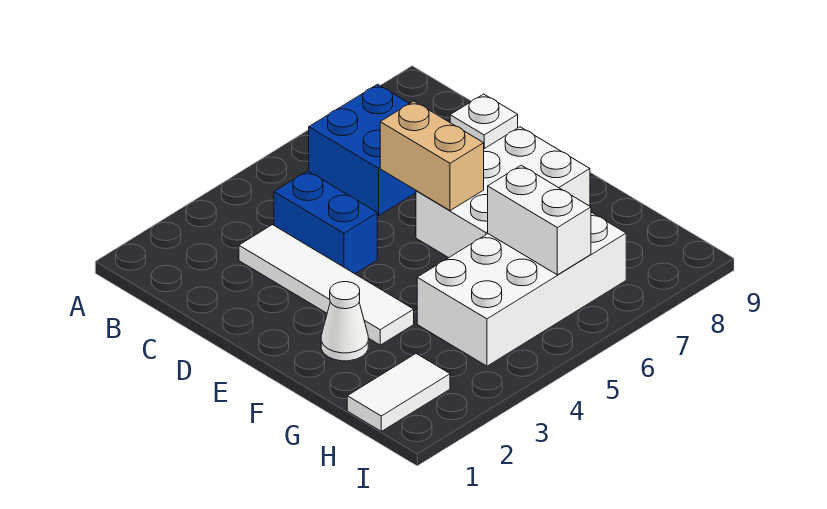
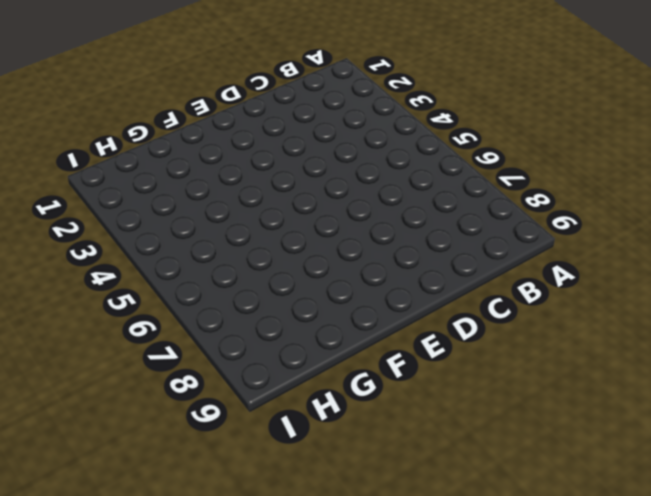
none -> blue 2x2 brick [309,84,416,216]
none -> white 1x4 tile [239,225,414,345]

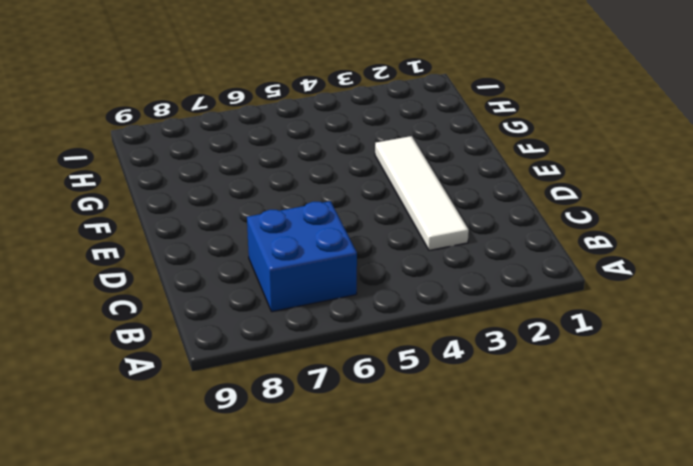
none -> blue 1x2 brick [274,171,377,274]
none -> white 1x1 plate [450,94,518,149]

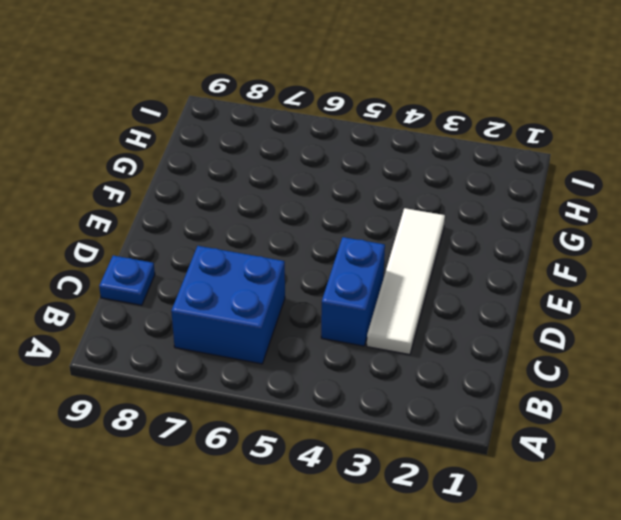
blue 1x1 plate [99,256,155,305] -> white 1x1 plate [450,94,518,149]
none -> white 2x3 brick [416,127,590,258]
none -> white 1x1 cone [321,282,368,361]

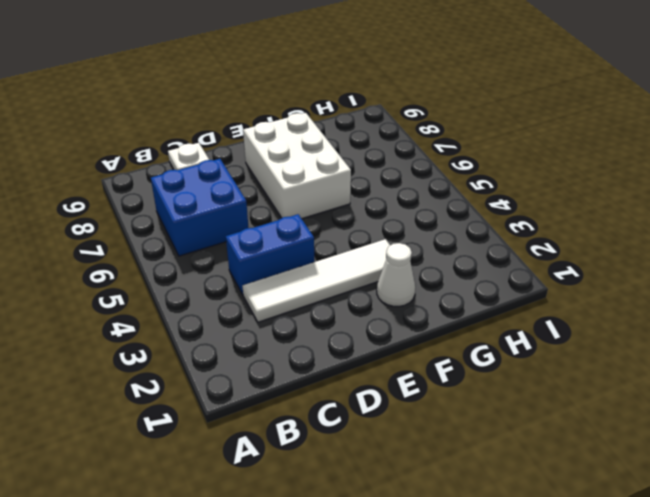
none -> white 2x4 brick [417,212,626,366]
none -> white 1x2 tile [347,354,450,431]

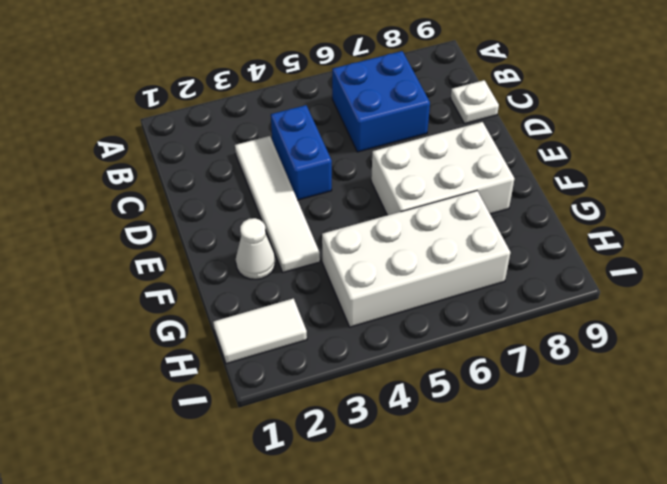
none -> tan 1x2 brick [380,101,484,211]
none -> white 1x2 brick [488,165,591,275]

